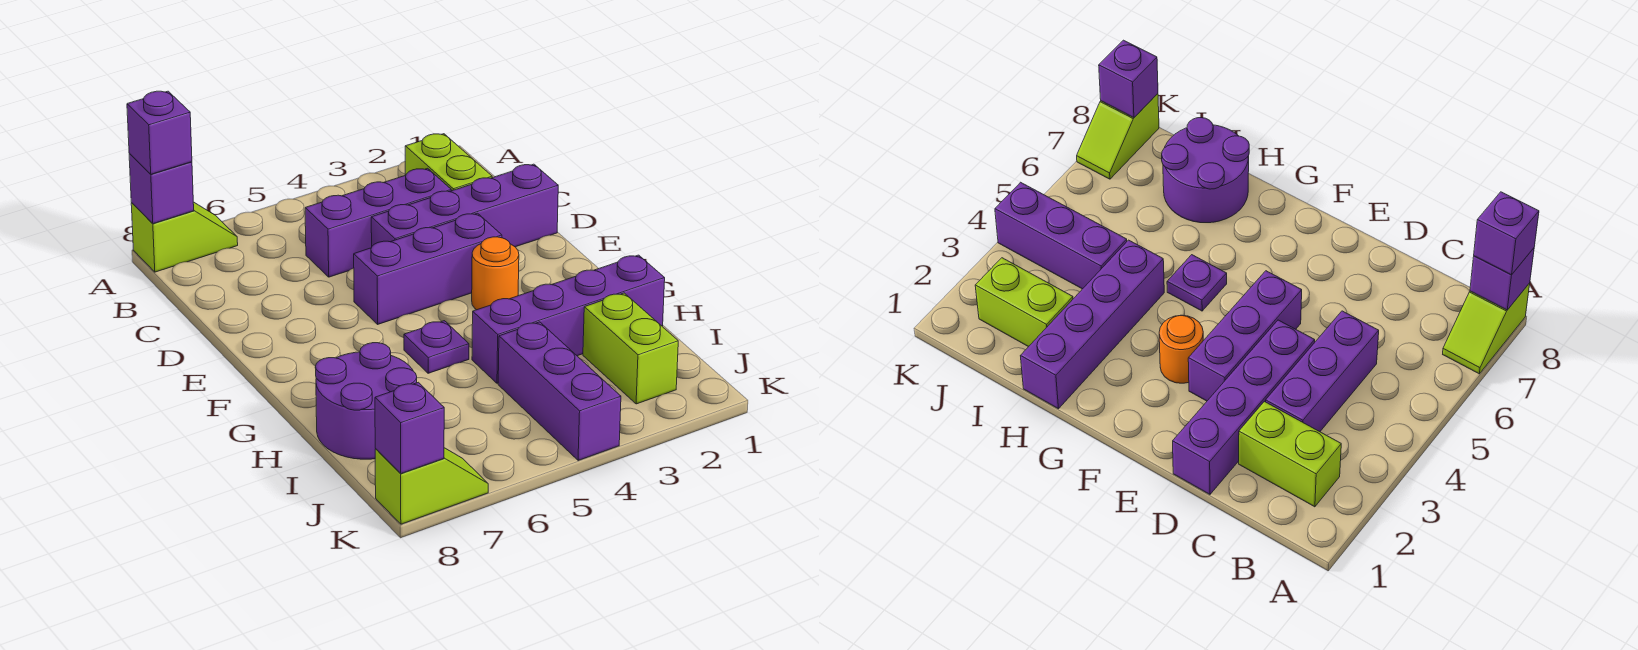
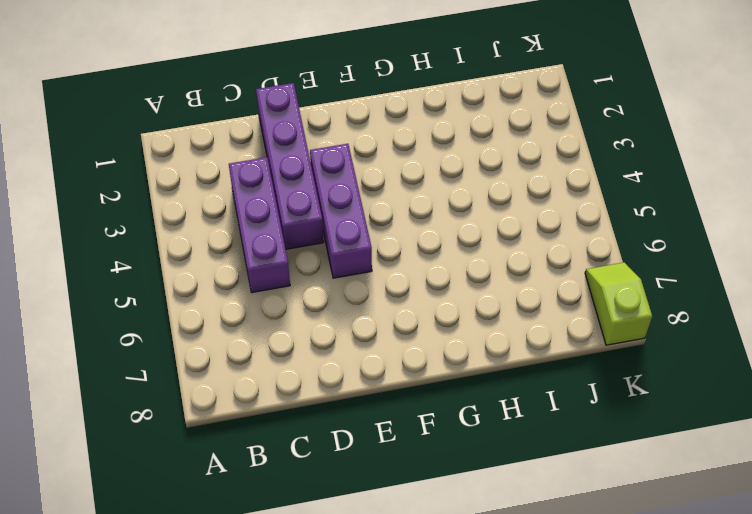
none -> lime 1x2 slope [131,202,238,272]
none -> lime 1x2 brick [405,134,492,191]
none -> orange 1x1 round brick [472,237,519,310]

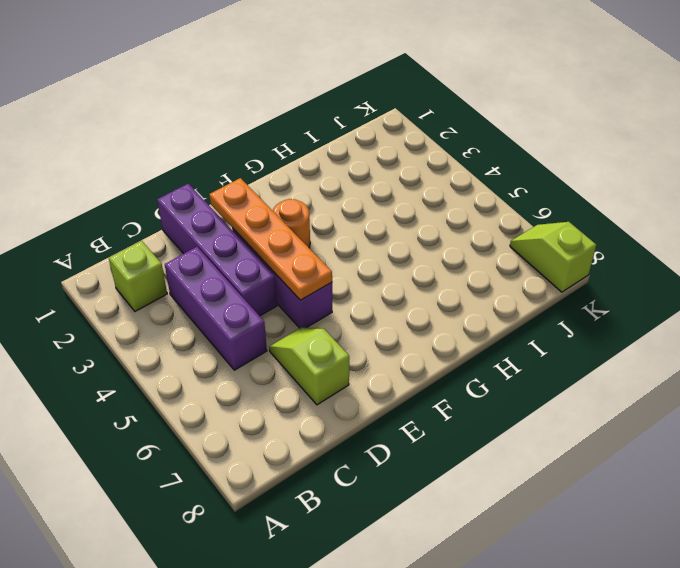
lime 1x1 brick [109,241,167,311] -> lime 1x2 brick [405,134,492,191]
lime 1x2 slope [269,327,349,405] -> lime 1x2 slope moved to [131,202,238,272]
orange 1x4 plate [209,178,332,300] -> none
none -> purple 1x1 plate [404,321,469,373]
none -> purple 1x4 brick [472,255,665,383]
none -> purple 2x2 round brick [315,343,417,459]

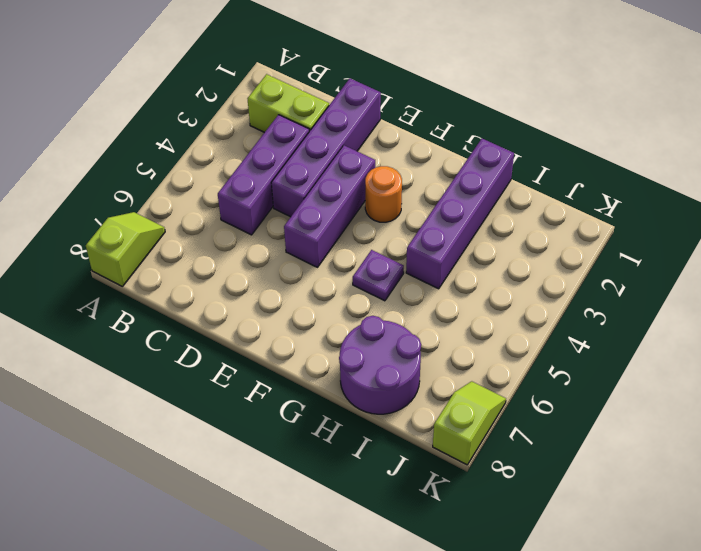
none -> lime 1x2 brick [583,293,678,404]
none -> purple 1x3 brick [498,322,621,461]
none -> purple 1x1 brick [129,154,194,224]

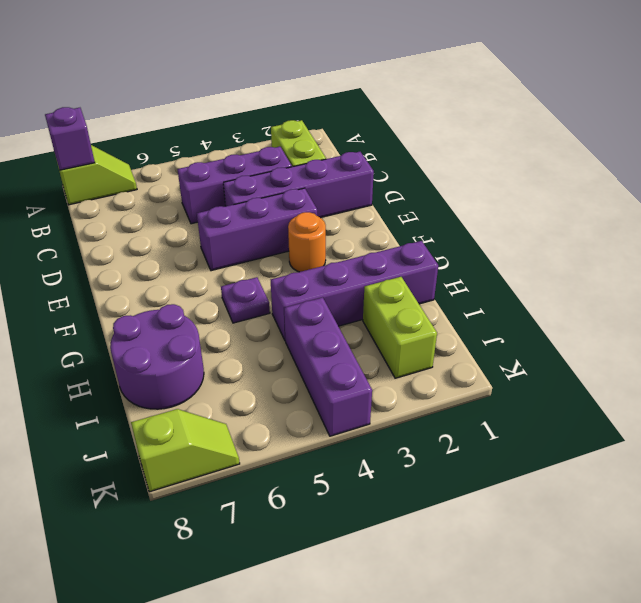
none -> purple 1x1 brick [375,382,444,474]
none -> purple 1x1 brick [127,91,192,174]

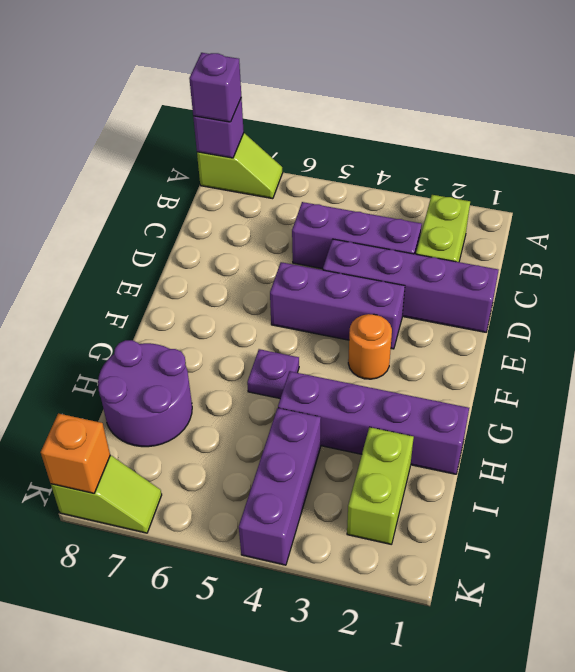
orange 1x1 brick [41,413,110,493] -> purple 1x1 brick [375,382,444,474]

